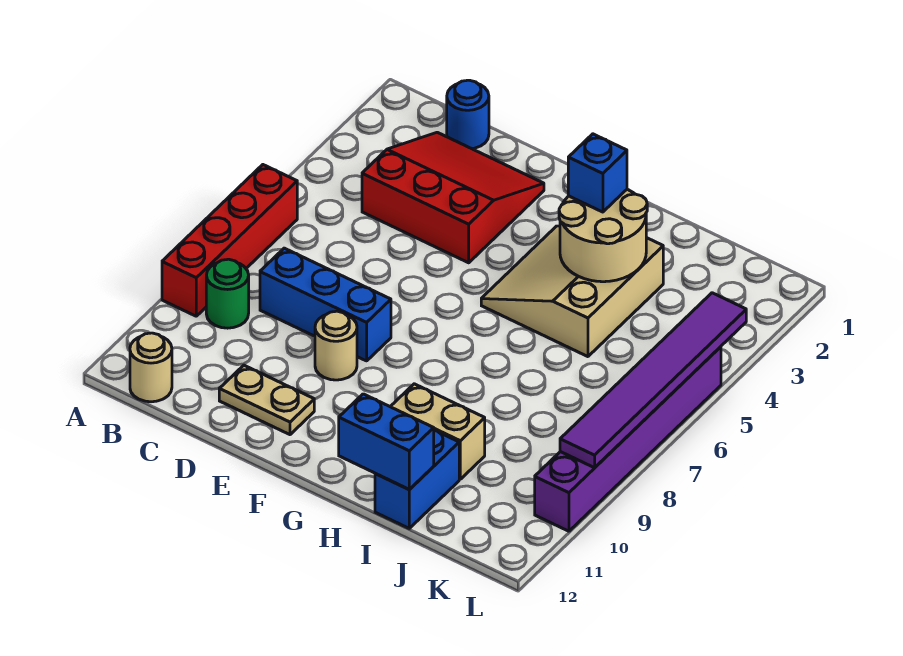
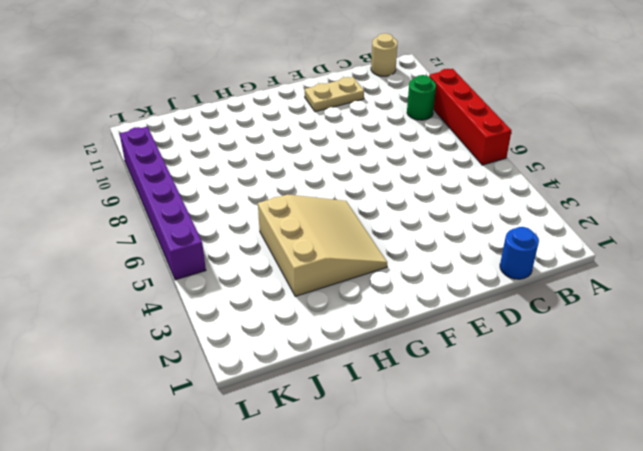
none -> red 3x3 slope [362,132,544,263]
none -> blue 1x3 brick [260,248,391,361]
none -> tan 1x1 round brick [315,311,357,380]

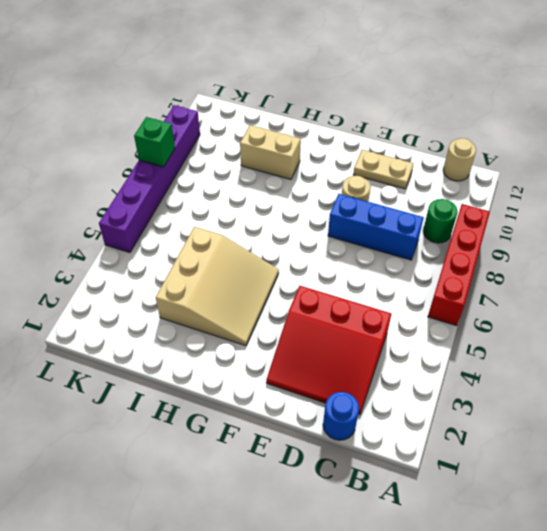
green 1x1 brick [134,117,175,167] -> purple 1x6 tile [560,293,746,468]
none -> blue 1x2 brick [375,430,459,528]
none -> tan 2x2 round brick [559,189,647,282]
none -> blue 1x2 brick [339,394,434,489]

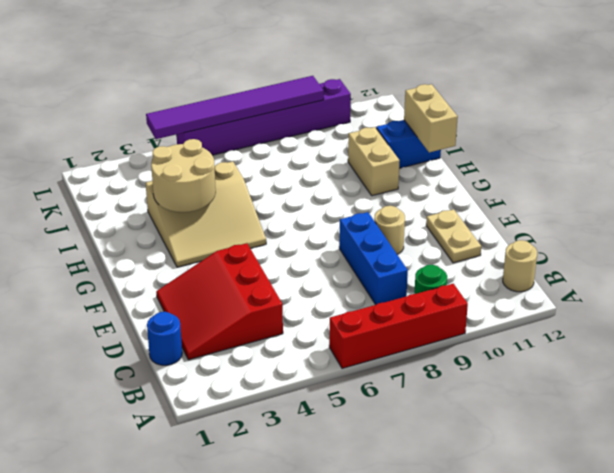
tan 1x2 brick [404,84,458,152] -> blue 1x2 brick [339,394,434,489]
none -> blue 1x1 brick [568,134,627,212]

